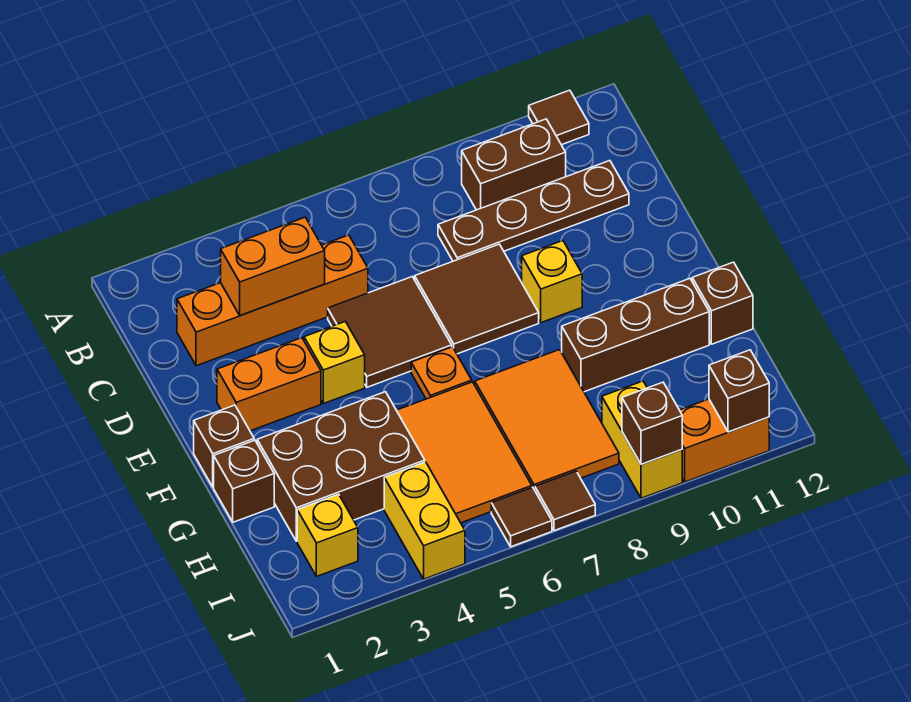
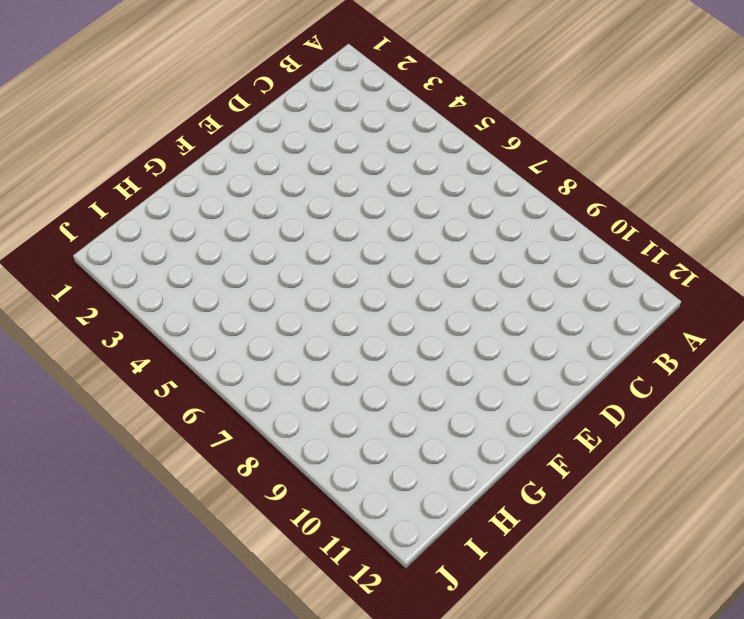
none -> brown 1x1 tile [529,90,589,145]
none -> brown 1x2 brick [462,119,566,210]
none -> orange 1x4 brick [177,235,368,366]

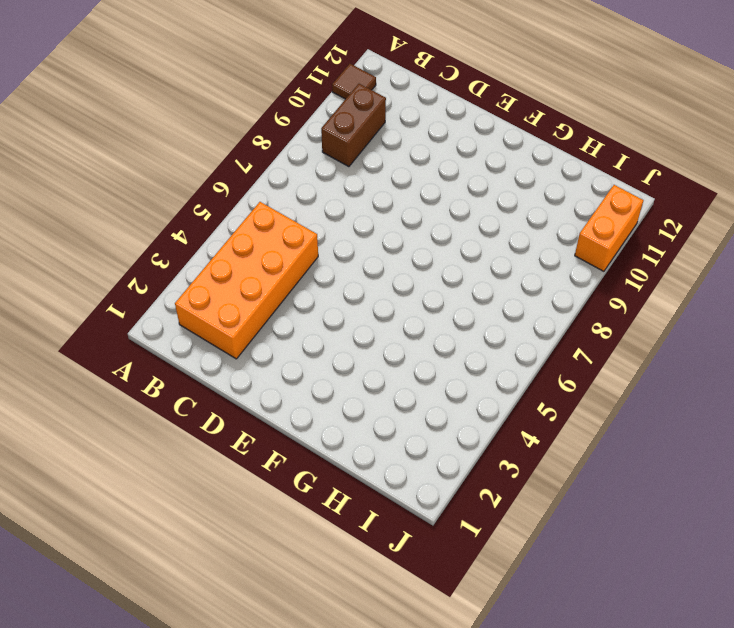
orange 2x4 brick [175,202,318,359] -> orange 1x4 brick [177,235,368,366]
none -> brown 1x4 plate [438,161,629,261]
none -> brown 2x2 tile [328,277,452,387]
none -> brown 2x2 tile [415,244,539,354]

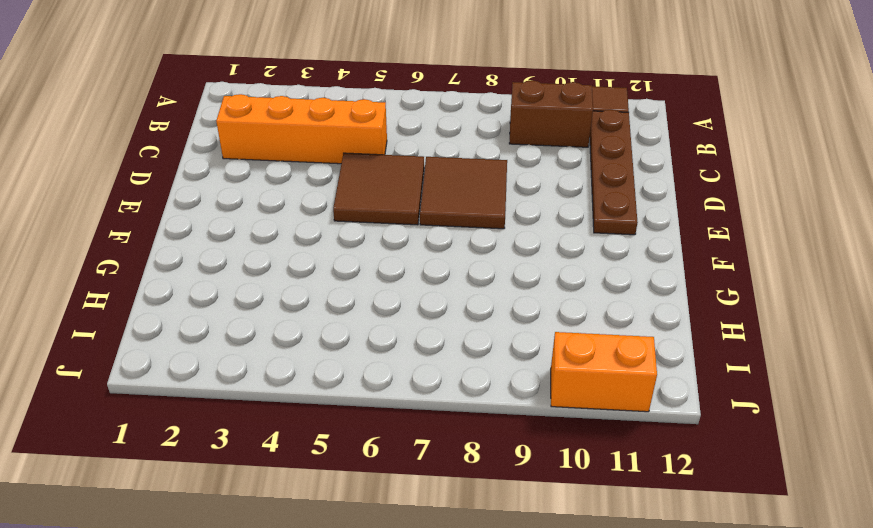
brown 1x4 plate [590,110,638,235] -> brown 1x4 plate turned to [438,161,629,261]
none -> orange 1x2 brick [217,338,321,431]
none -> yellow 1x1 brick [304,321,365,404]
none -> yellow 1x1 brick [522,241,582,323]

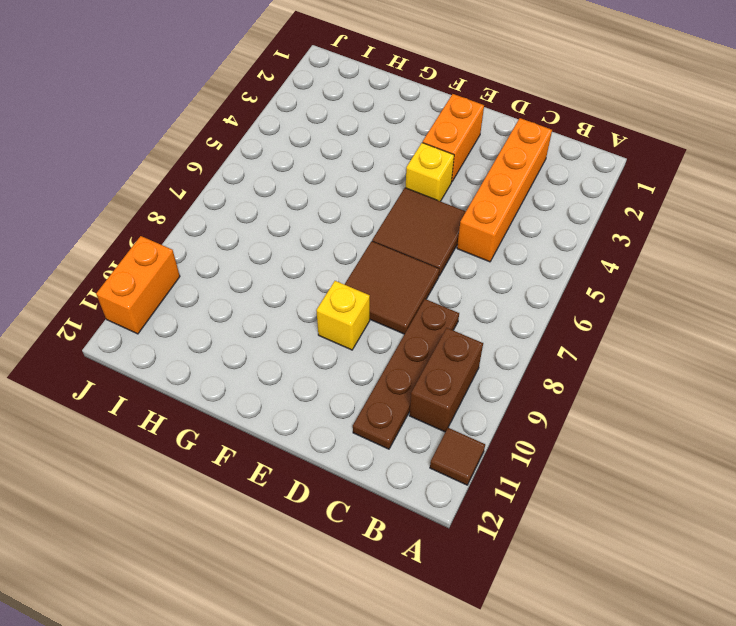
none -> brown 1x1 brick [194,405,254,487]
none -> orange 1x1 plate [411,347,472,399]
none -> brown 1x1 brick [214,440,274,522]

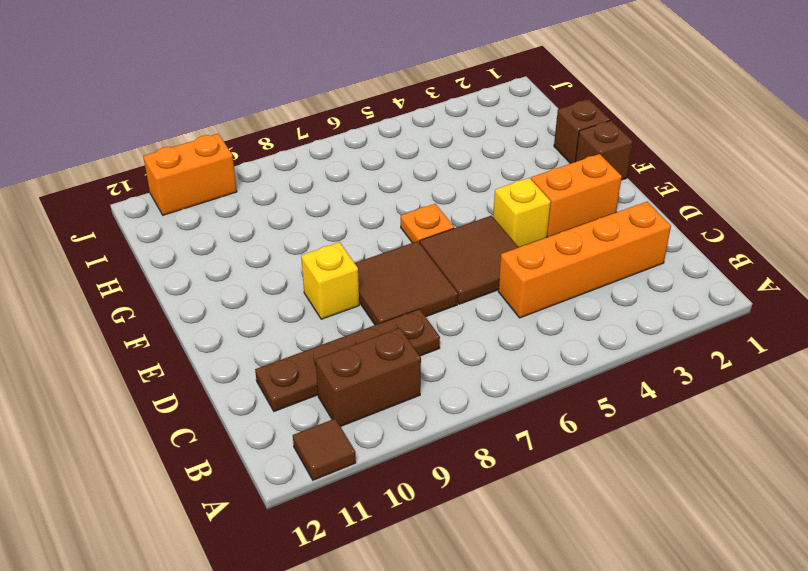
none -> brown 2x3 brick [257,392,425,541]
none -> orange 2x3 tile [396,382,532,523]
none -> orange 2x3 tile [475,350,619,490]

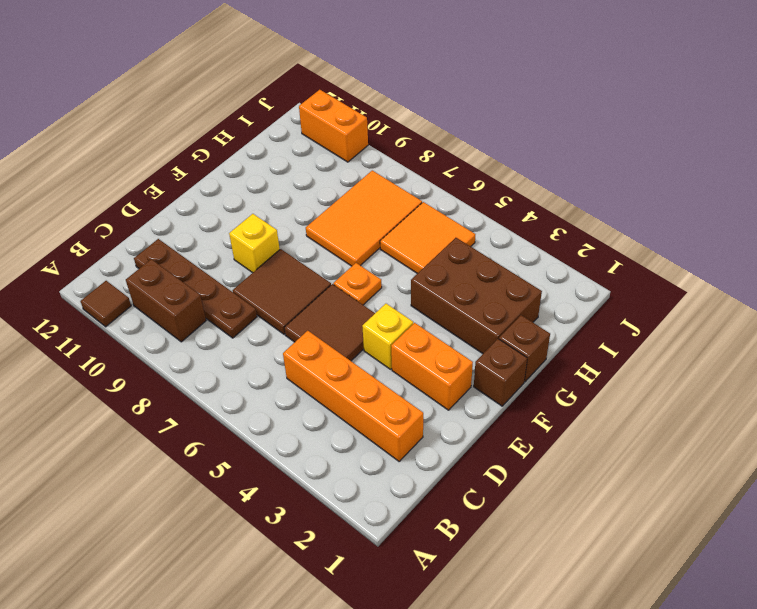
orange 2x2 tile [380,202,475,274] -> orange 2x3 tile [396,382,532,523]
none -> brown 1x3 brick [562,279,709,392]
none -> brown 1x1 brick [692,262,753,344]
none -> yellow 1x1 brick [297,494,358,576]

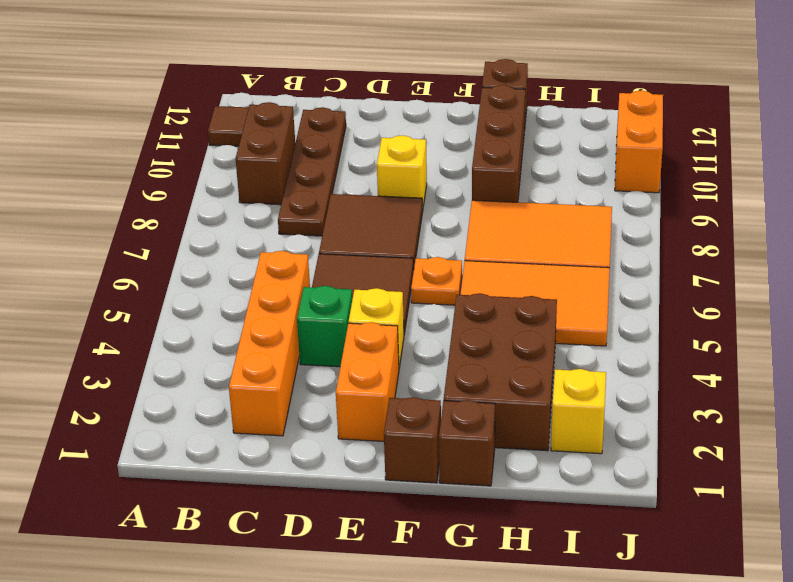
green 1x1 brick [297,286,352,367] -> none
none -> yellow 1x2 brick [384,462,465,579]
none -> yellow 1x2 brick [602,381,682,498]
none -> brown 1x1 tile [491,487,552,547]

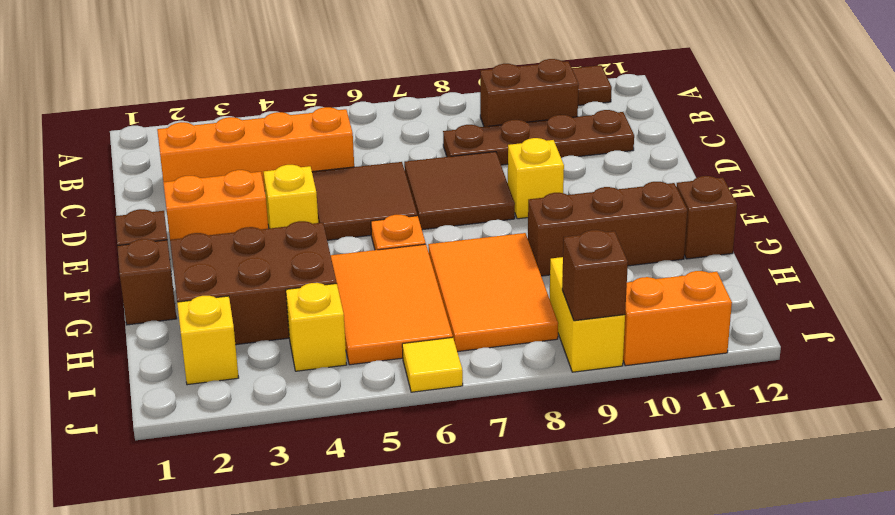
yellow 1x1 brick [286,283,347,371] -> yellow 1x2 brick [384,462,465,579]
yellow 1x1 tile [402,337,463,392] -> brown 1x1 tile [491,487,552,547]
none -> brown 1x1 tile [535,471,595,531]
none -> orange 1x2 brick [221,217,325,316]
none -> brown 1x1 brick [709,350,769,432]

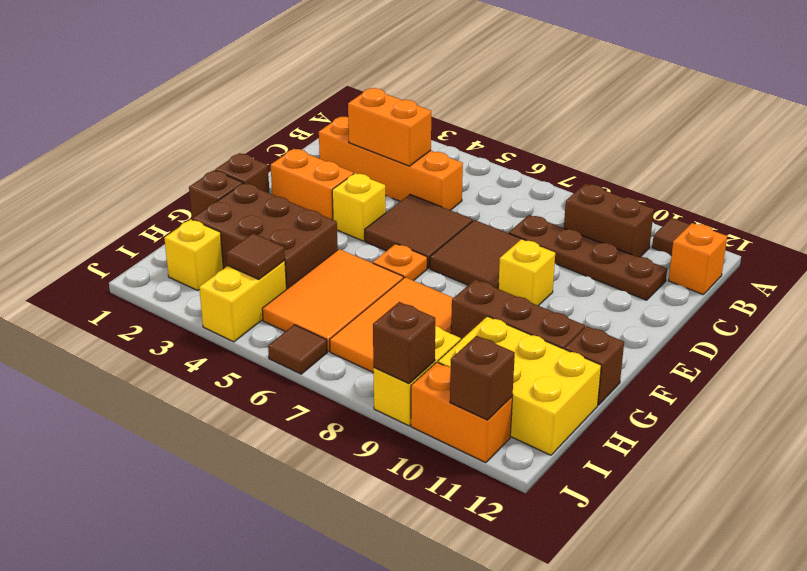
orange 1x1 brick [669,223,727,295] -> none
yellow 2x3 brick [438,316,601,455] -> none
brown 1x1 tile [227,233,285,279] -> brown 1x1 tile moved to [535,471,595,531]

